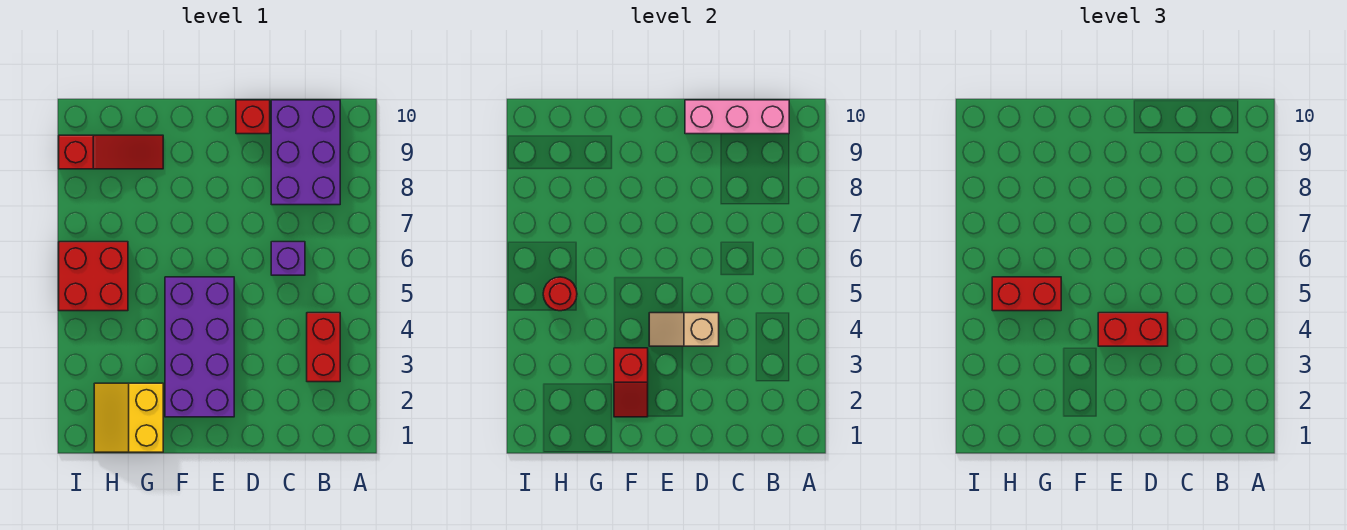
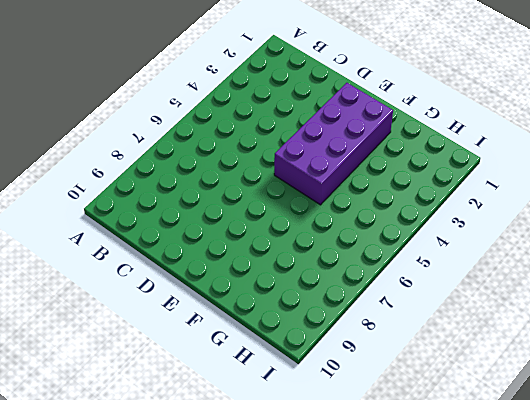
none -> red 1x2 brick [307,313,340,382]
none -> purple 2x3 brick [271,100,340,205]
none -> purple 1x1 brick [271,242,305,275]

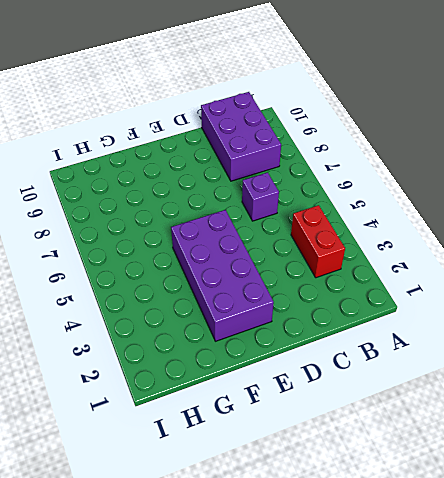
none -> red 1x1 brick [236,100,270,134]
none -> yellow 2x2 slope [94,383,163,452]
none -> red 1x3 slope [59,135,163,169]

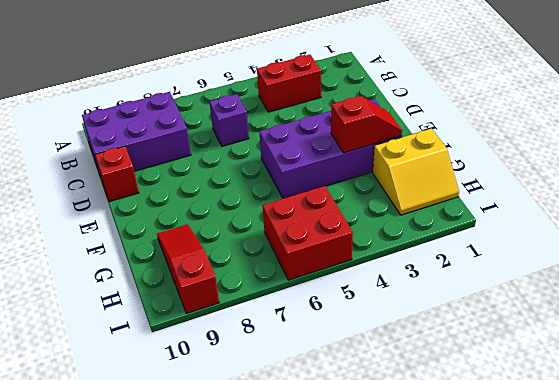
none -> pink 1x3 brick [685,100,789,134]
none -> tan 1x2 slope [649,313,719,346]
none -> red 1x1 round brick [543,277,577,311]

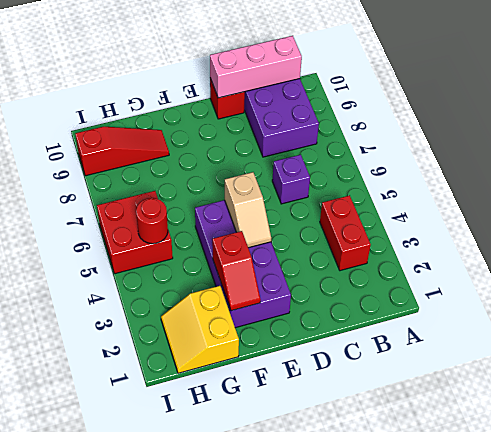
tan 1x2 slope [225,172,271,248] -> tan 1x2 slope turned to [649,313,719,346]
none -> red 1x2 brick [1098,313,1168,346]
none -> red 1x2 brick [992,277,1061,311]

